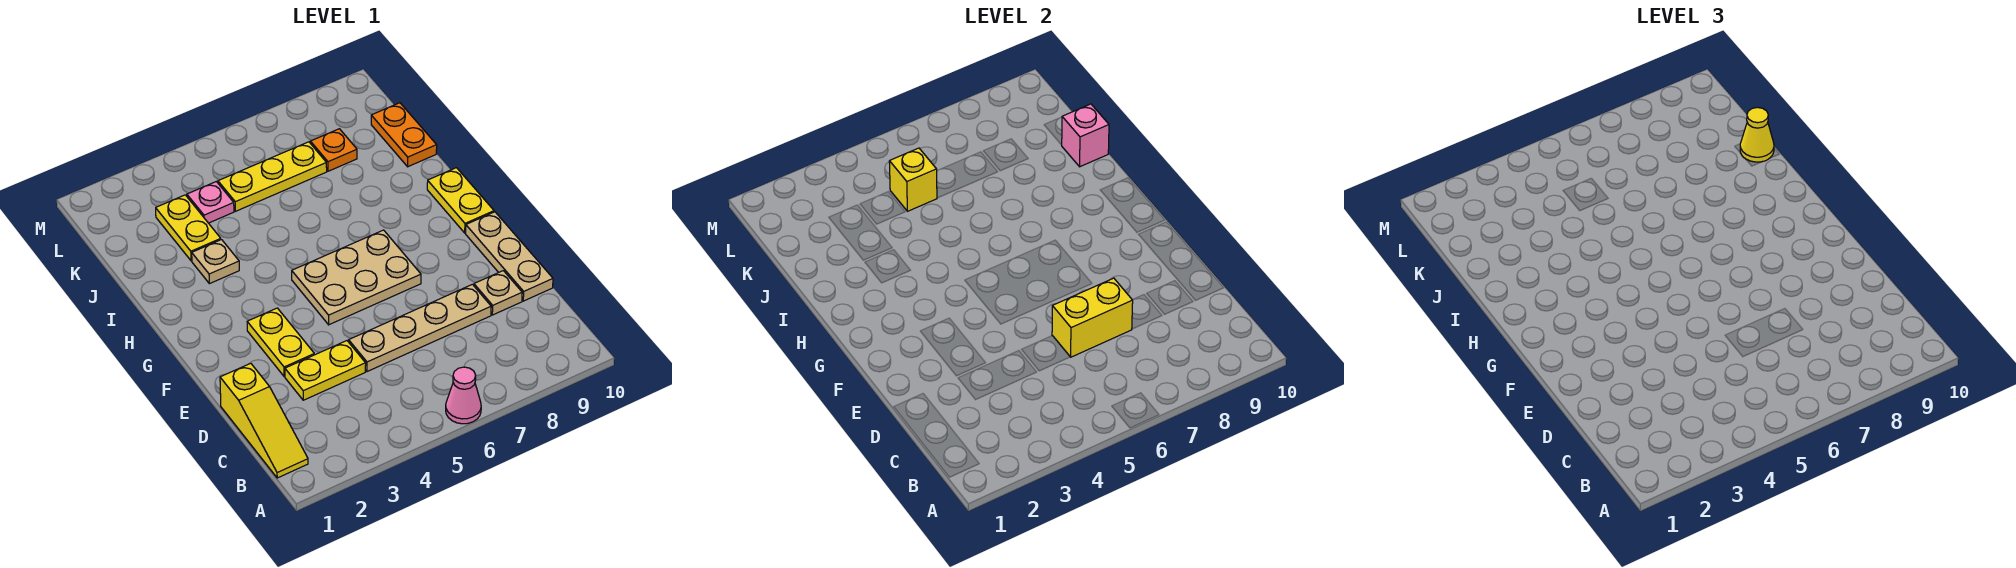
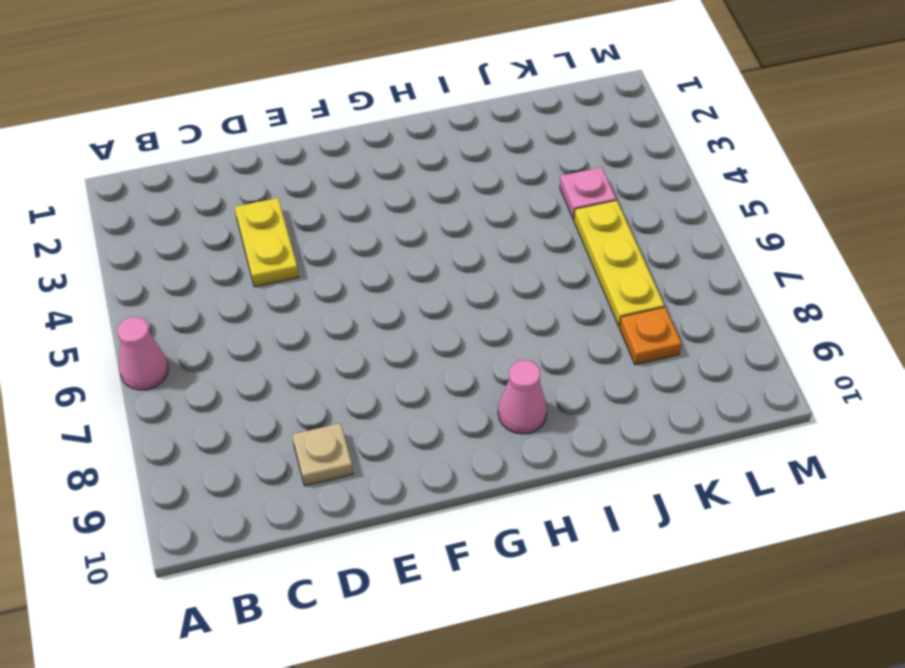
pink 1x1 cone [498,360,547,434] -> none
none -> yellow 1x3 slope [220,363,308,478]
none -> tan 1x4 plate [349,284,491,372]
none -> tan 1x3 plate [466,212,553,301]

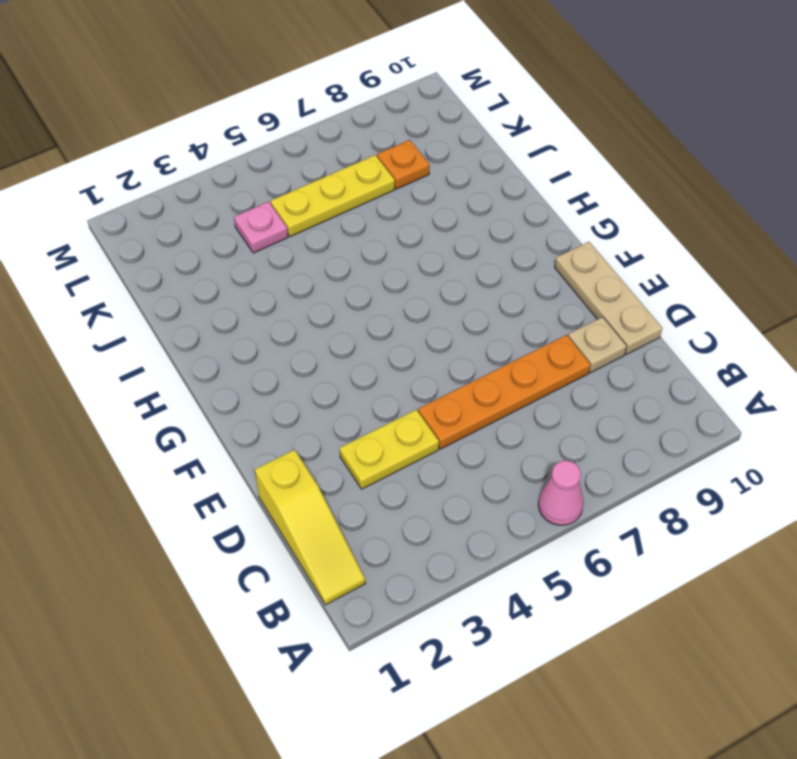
orange 1x4 plate [418,335,590,449] -> tan 1x4 plate [349,284,491,372]
none -> yellow 1x2 plate [247,308,314,377]
none -> tan 2x3 plate [292,230,421,325]
none -> yellow 1x2 plate [427,168,494,233]

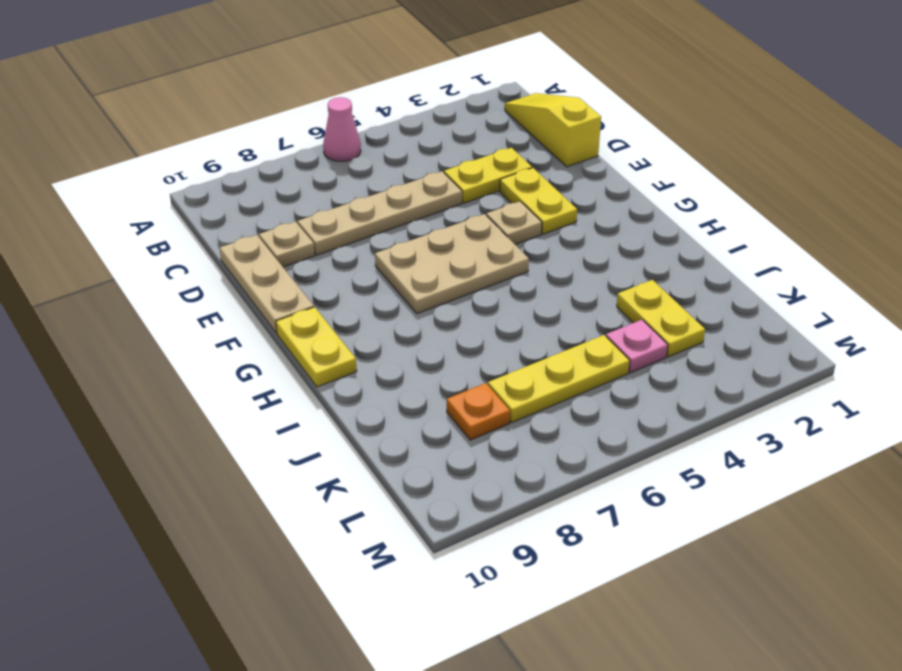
tan 1x1 plate [486,201,542,245] -> tan 1x1 plate moved to [192,240,239,284]
none -> orange 1x2 plate [371,103,437,167]
none -> yellow 1x2 brick [1052,278,1133,357]
none -> pink 1x1 brick [1062,104,1109,167]

